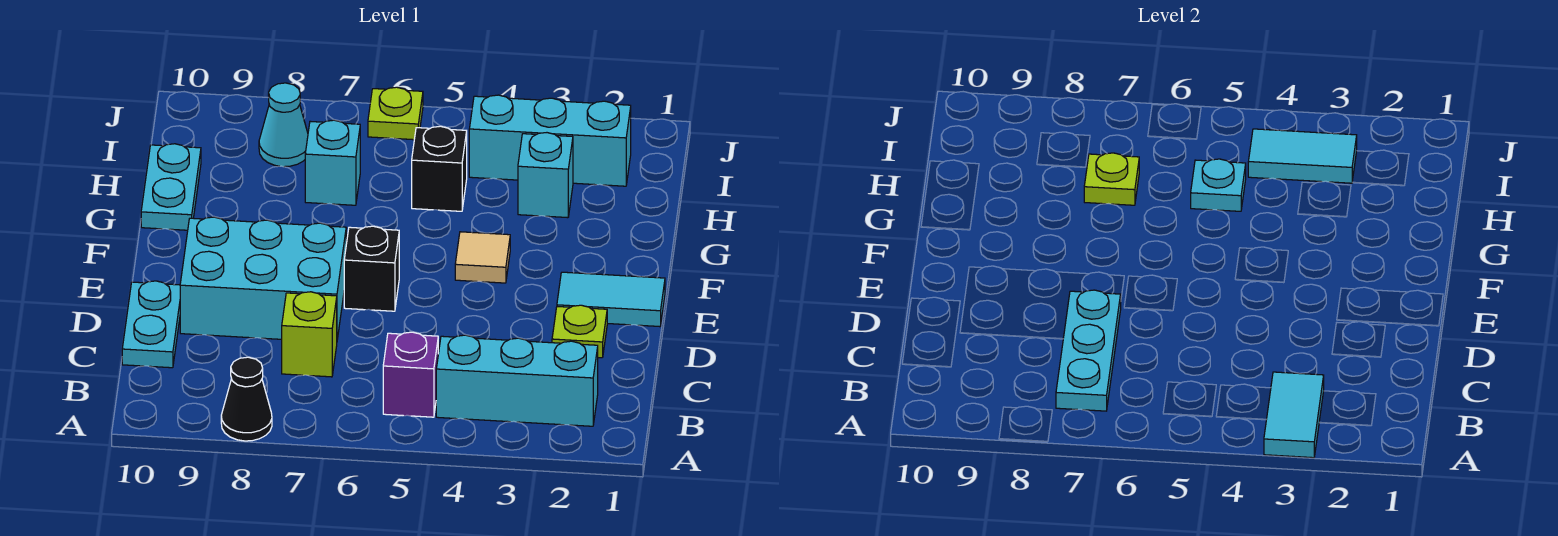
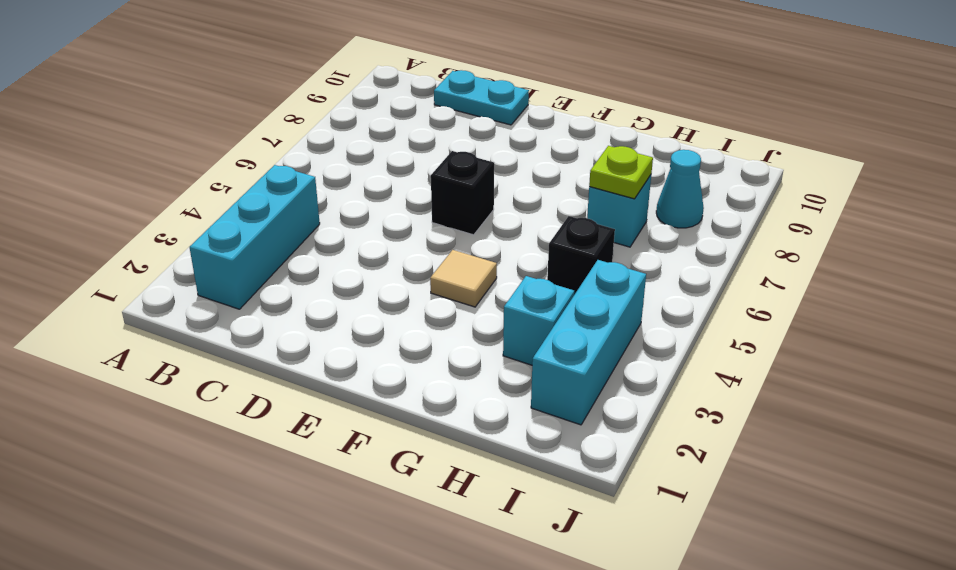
none -> black 1x1 cone [221,357,272,441]
none -> purple 1x1 brick [383,332,438,417]
none -> lime 1x1 brick [282,292,337,377]

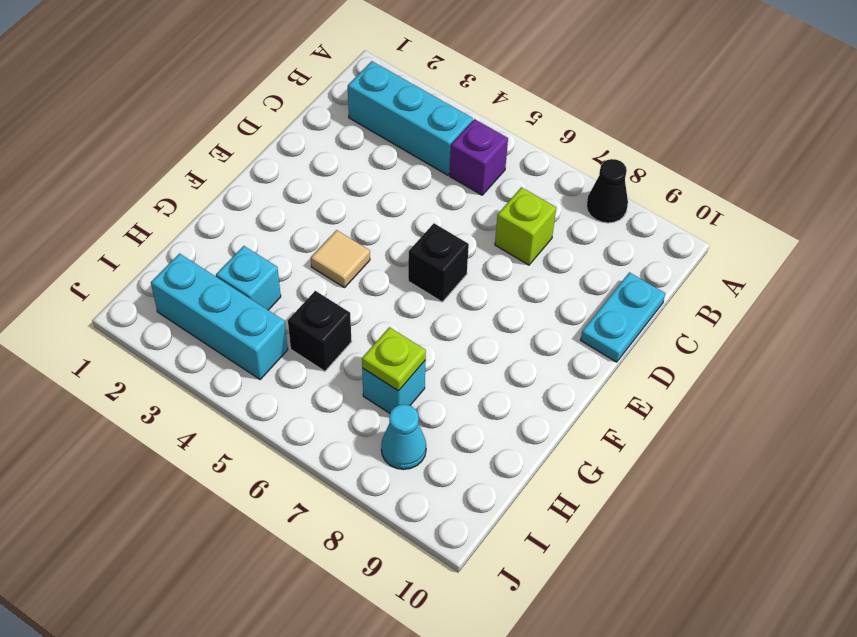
none -> lime 1x1 plate [552,305,607,358]
none -> cyan 2x3 brick [180,217,346,339]
none -> cyan 1x2 tile [557,272,665,327]

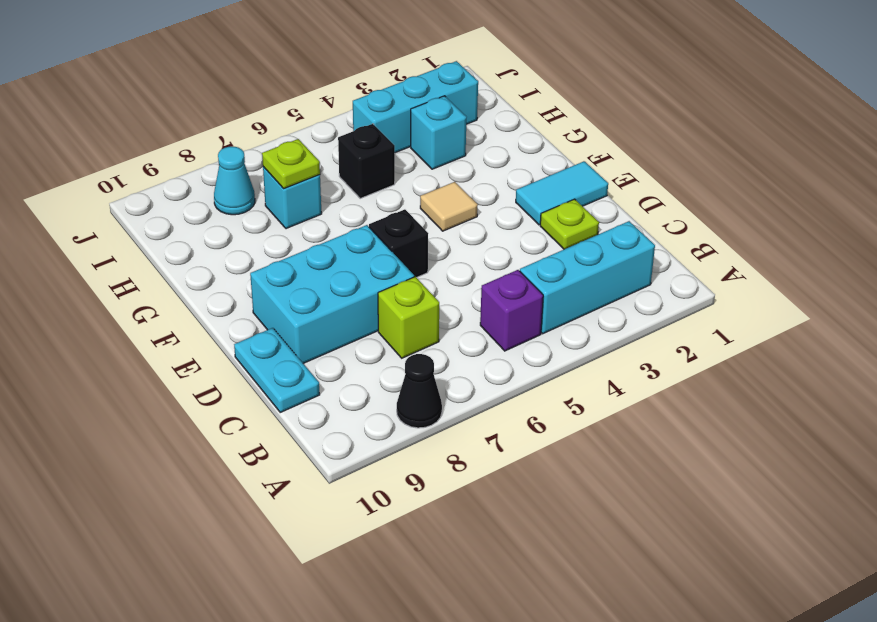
none -> cyan 1x2 plate [141,144,201,230]
none -> lime 1x1 plate [368,87,423,140]
none -> cyan 1x2 tile [1264,372,1324,458]

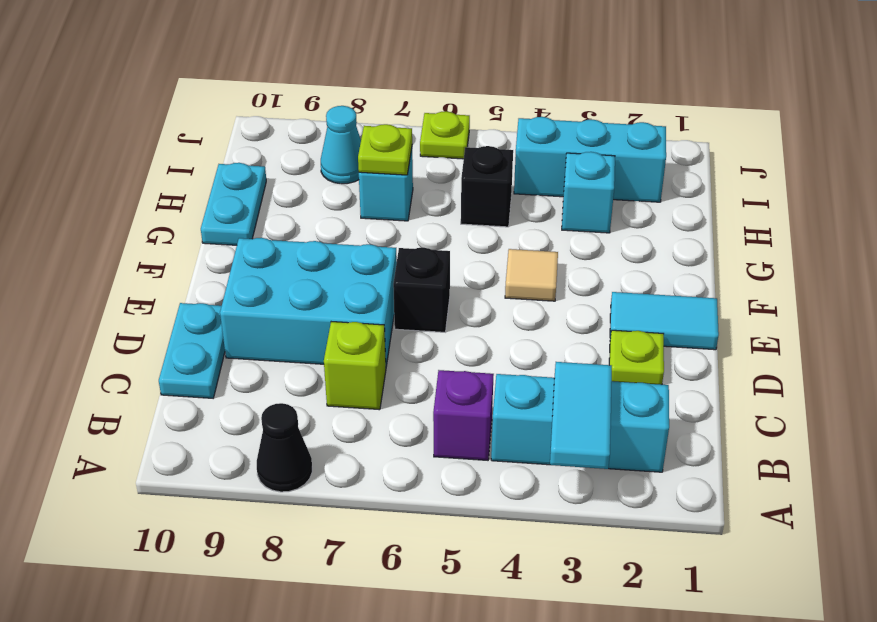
none -> cyan 1x3 plate [1056,290,1121,411]
none -> cyan 1x1 plate [1191,159,1246,211]
none -> cyan 1x2 tile [1248,129,1357,183]

